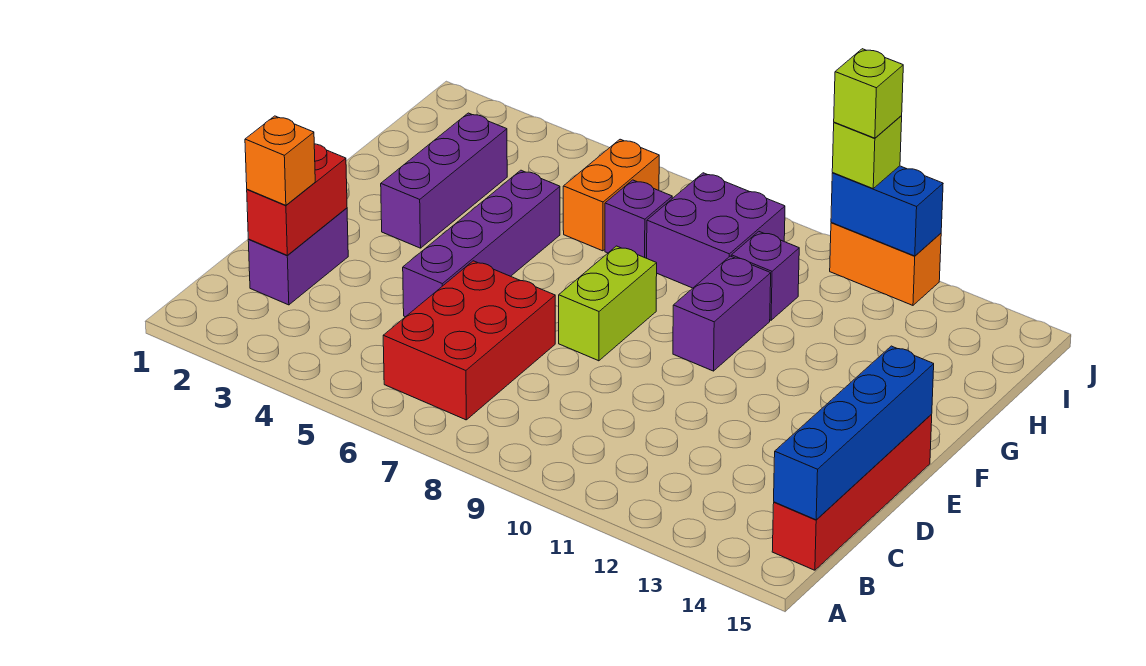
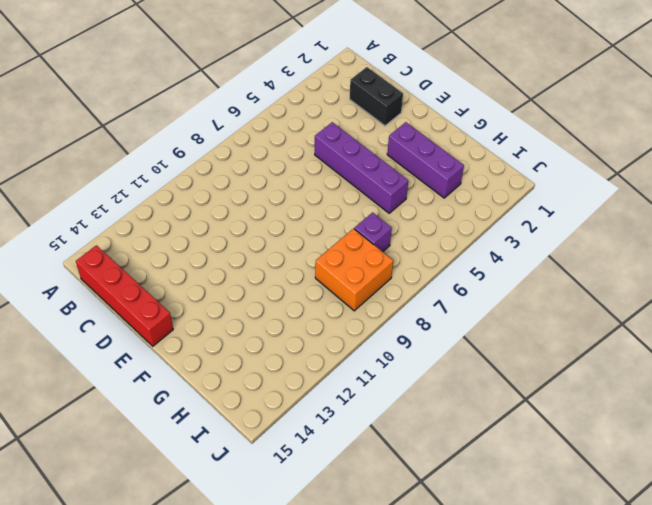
black 1x2 brick [350,67,403,126] -> purple 1x2 brick [248,208,348,305]
orange 2x2 brick [315,229,393,311] -> purple 2x2 brick [647,173,785,288]
none -> red 2x3 brick [383,261,555,420]
none -> lime 1x2 brick [559,246,657,361]
none -> purple 1x2 brick [673,256,771,371]

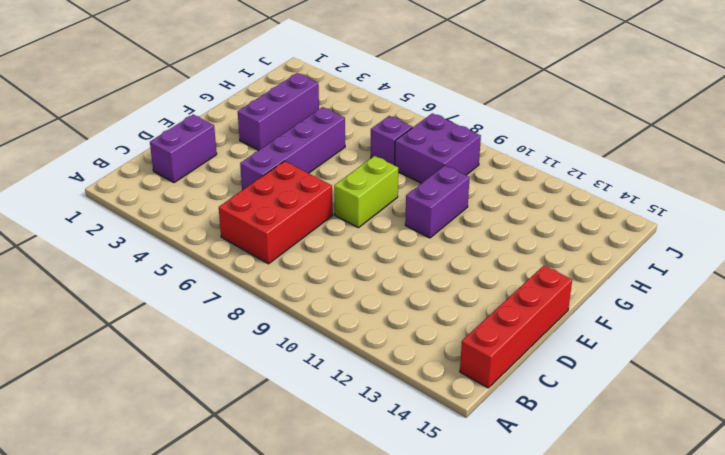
none -> orange 1x2 brick [563,139,659,251]
none -> purple 1x1 brick [731,232,799,320]
none -> orange 1x2 brick [830,222,941,305]

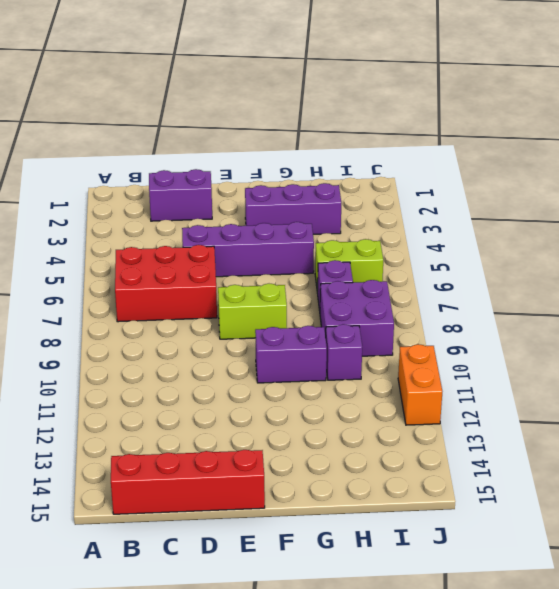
lime 1x2 brick [315,239,383,293] -> orange 1x2 brick [563,139,659,251]
none -> blue 1x4 brick [774,346,934,520]
none -> red 1x2 brick [247,144,347,255]
none -> blue 1x2 brick [831,166,943,256]

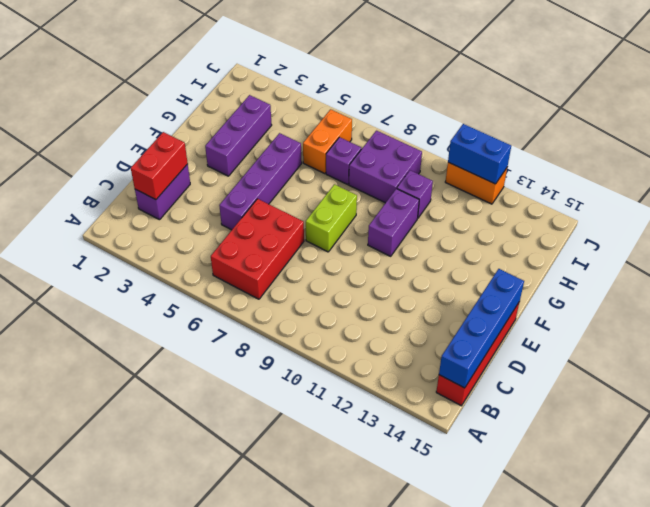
none -> orange 1x1 brick [245,116,315,205]
none -> lime 1x1 brick [832,116,902,188]
none -> lime 1x1 brick [834,49,903,138]

